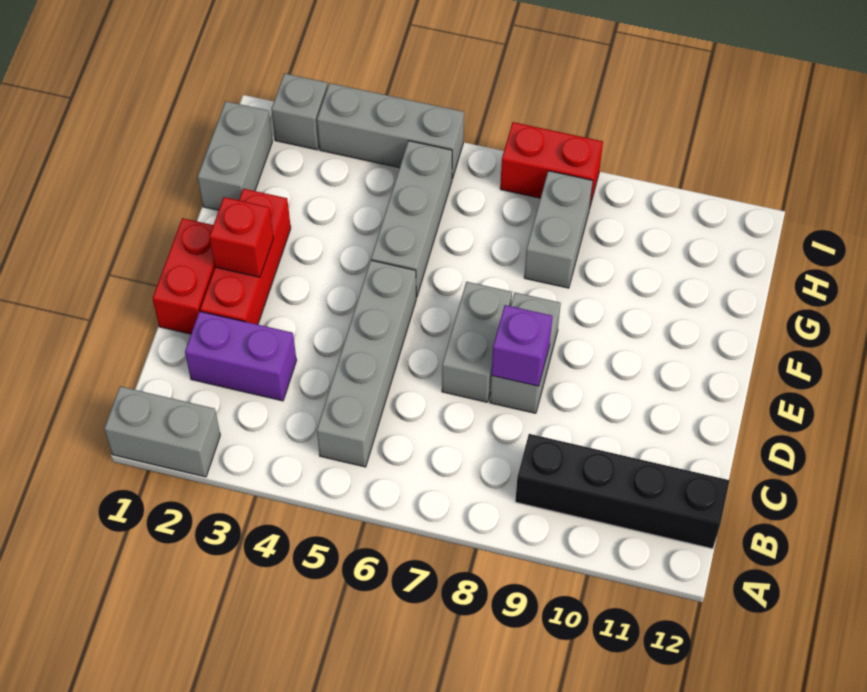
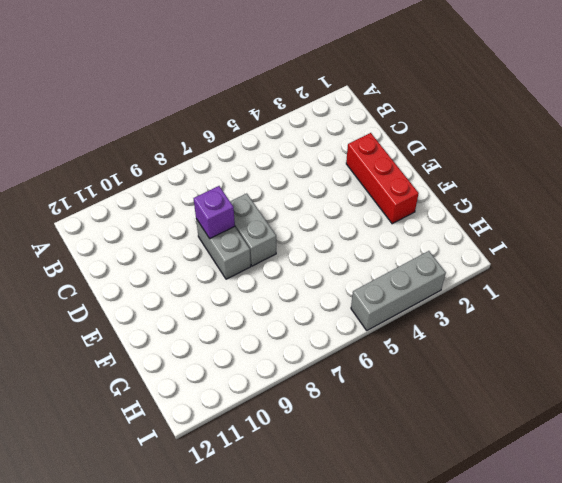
none -> grey 1x2 brick [104,386,220,477]
none -> grey 1x4 brick [317,260,416,467]
none -> black 1x4 brick [515,434,730,549]

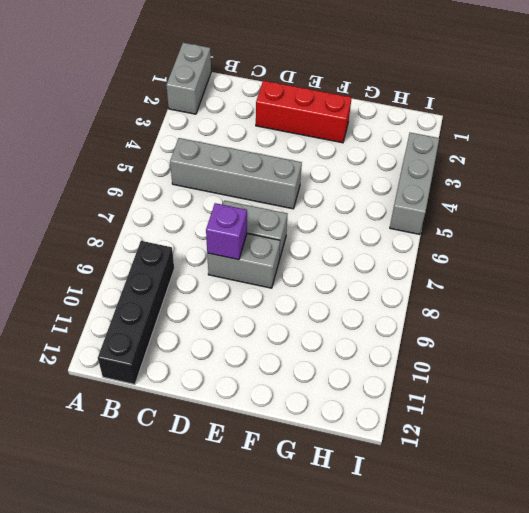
none -> purple 1x2 brick [185,311,296,401]
none -> red 1x2 brick [153,218,215,334]
none -> grey 1x3 brick [371,141,452,297]

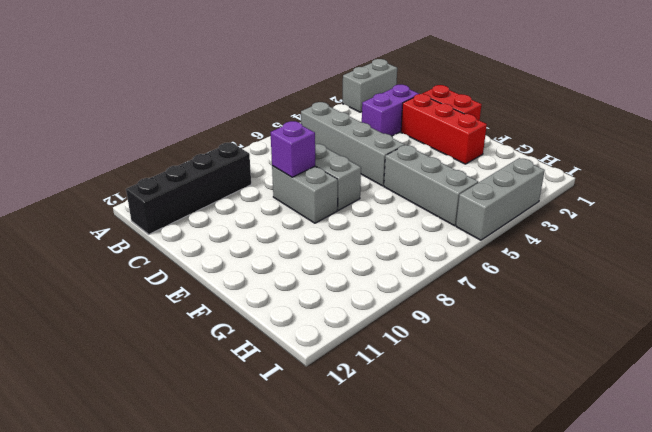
none -> grey 1x2 brick [198,101,272,210]
none -> grey 1x2 brick [524,171,593,288]
none -> grey 1x1 brick [271,73,328,150]

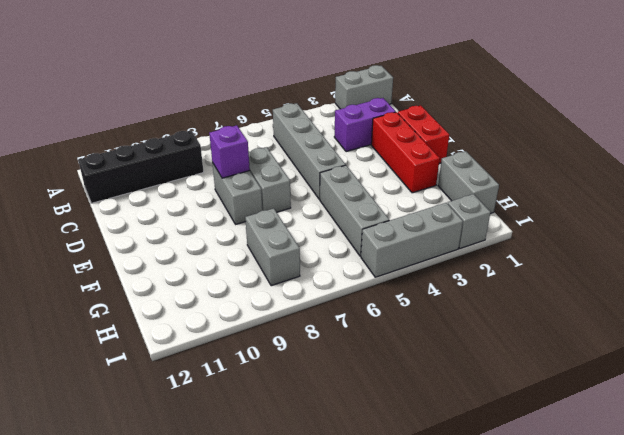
none -> red 1x2 brick [500,122,603,206]
none -> red 1x1 brick [209,197,273,277]

